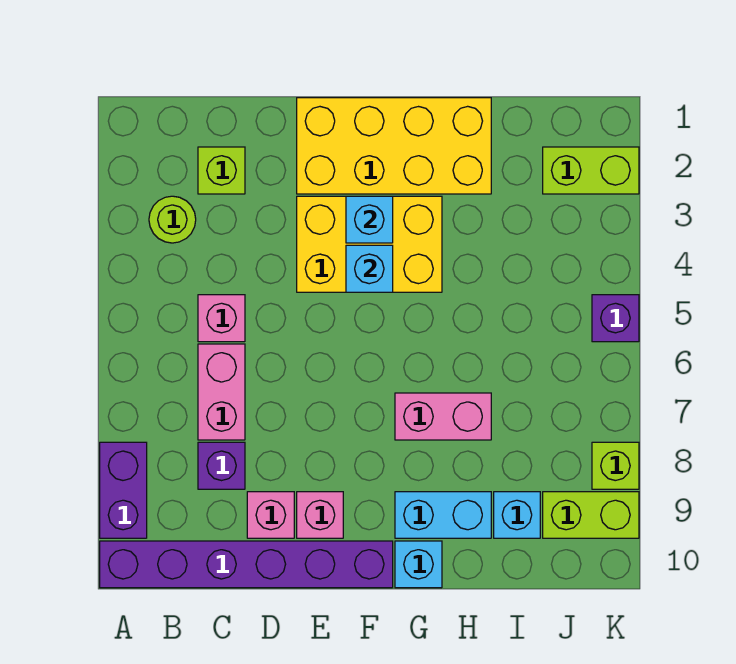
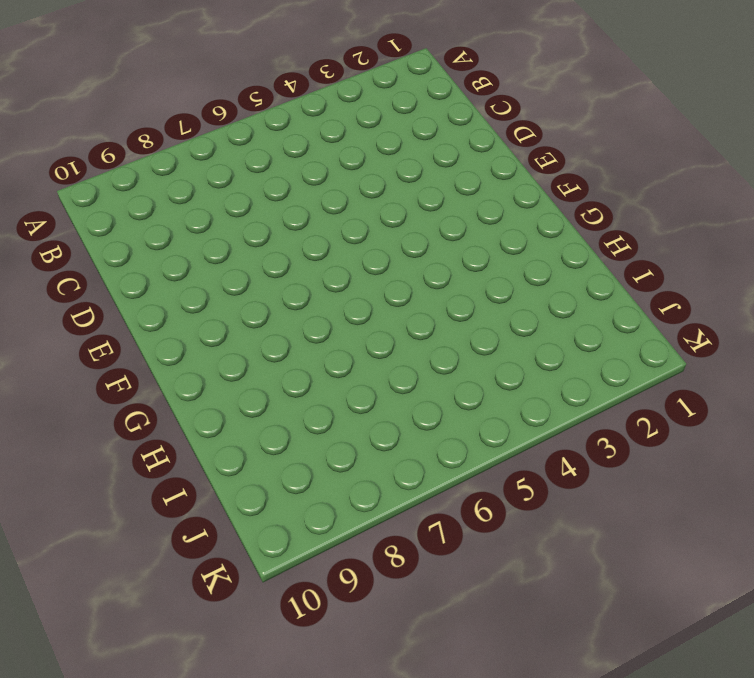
none -> purple 1x2 brick [100,442,147,538]
none -> purple 1x6 brick [100,541,393,588]
none -> lime 1x1 round brick [149,196,196,243]

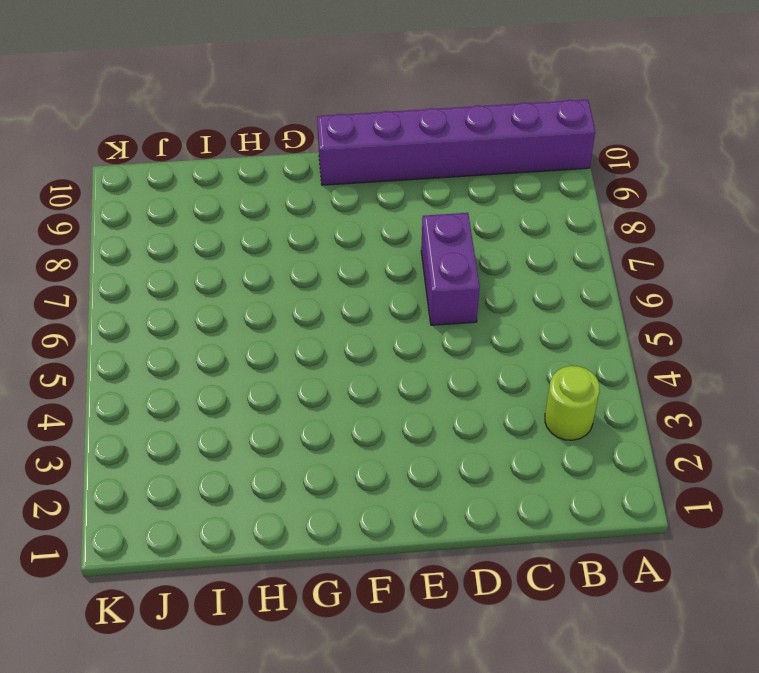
purple 1x2 brick [421,213,480,325] -> purple 1x2 brick moved to [100,442,147,538]
none -> lime 1x1 brick [198,147,245,194]
none -> pink 1x1 brick [198,295,245,342]
none -> pink 1x2 brick [198,344,245,440]

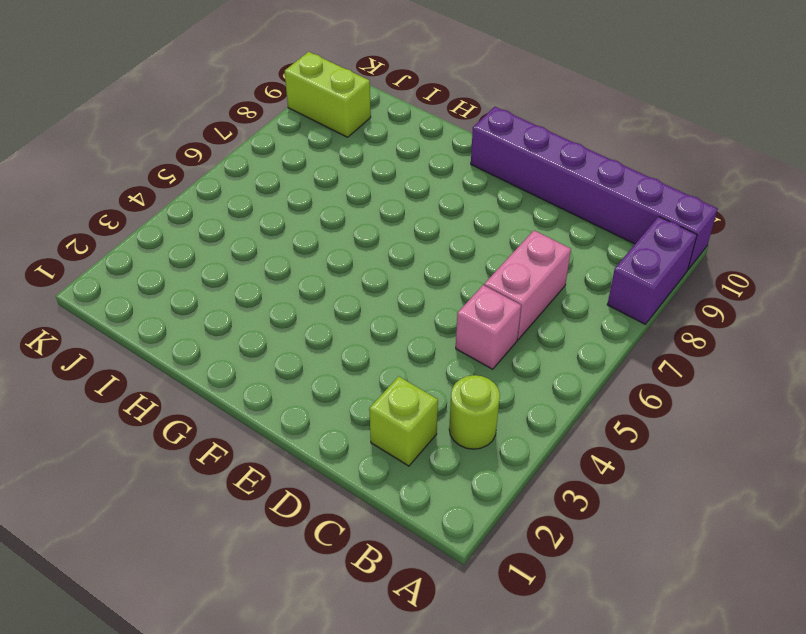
none -> purple 1x1 brick [198,442,245,489]
none -> pink 1x1 brick [247,492,294,538]
none -> yellow 2x4 brick [297,98,491,194]

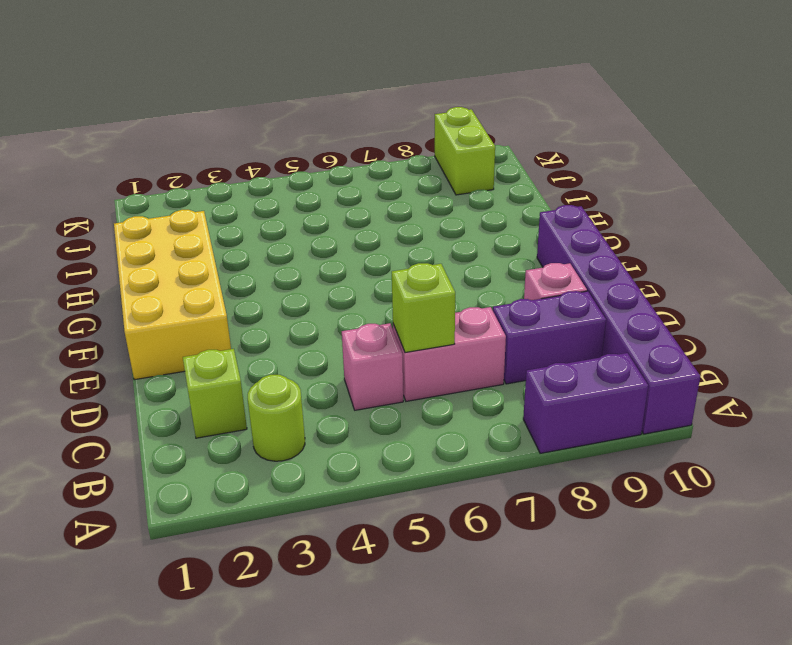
lime 1x1 brick [392,263,455,353] -> lime 1x1 brick moved to [592,442,639,489]
purple 1x2 brick [493,291,606,384] -> purple 1x1 brick [198,442,245,489]
none -> yellow 2x3 brick [297,196,442,292]
none -> pink 1x1 brick [297,492,343,538]
none -> pink 1x2 brick [395,393,491,440]

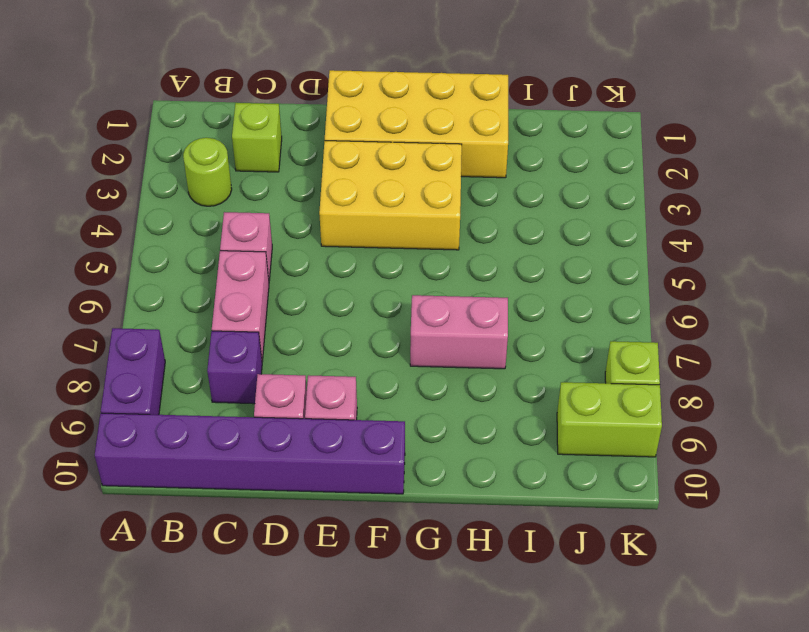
none -> cyan 1x2 brick [395,492,491,538]
none -> cyan 1x1 brick [395,541,442,588]
none -> cyan 1x1 brick [494,492,540,538]

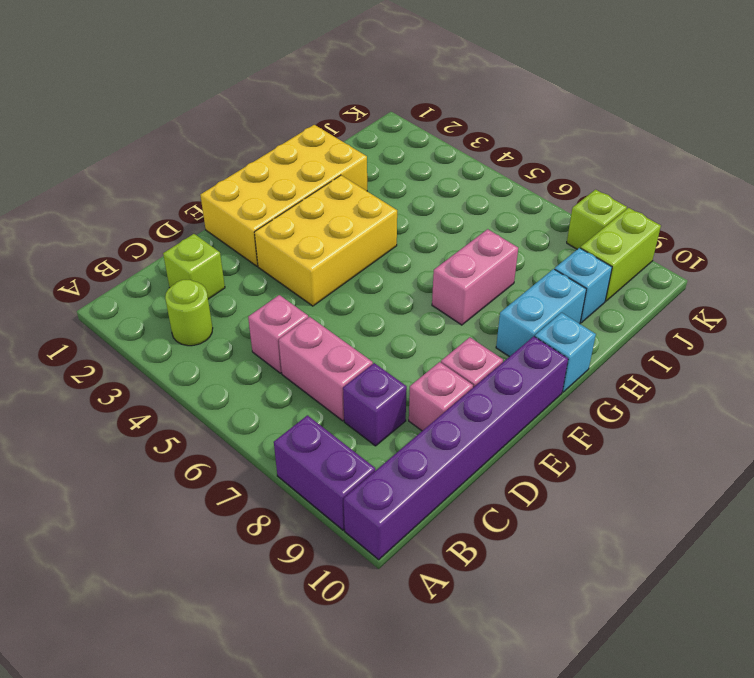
none -> lime 1x2 brick [543,147,639,194]
none -> purple 1x1 brick [592,295,639,342]
none -> cyan 1x1 brick [346,196,393,243]

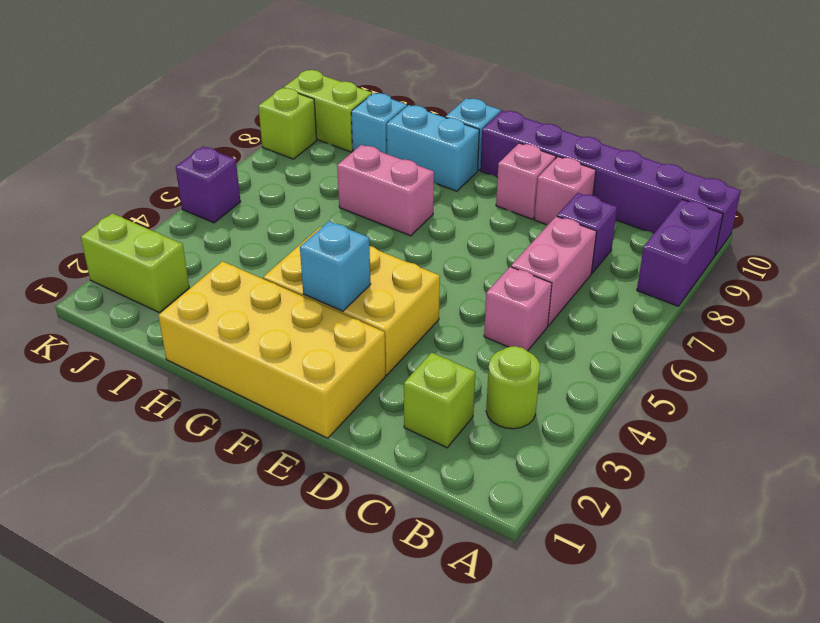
none -> cyan 1x1 brick [346,245,393,292]

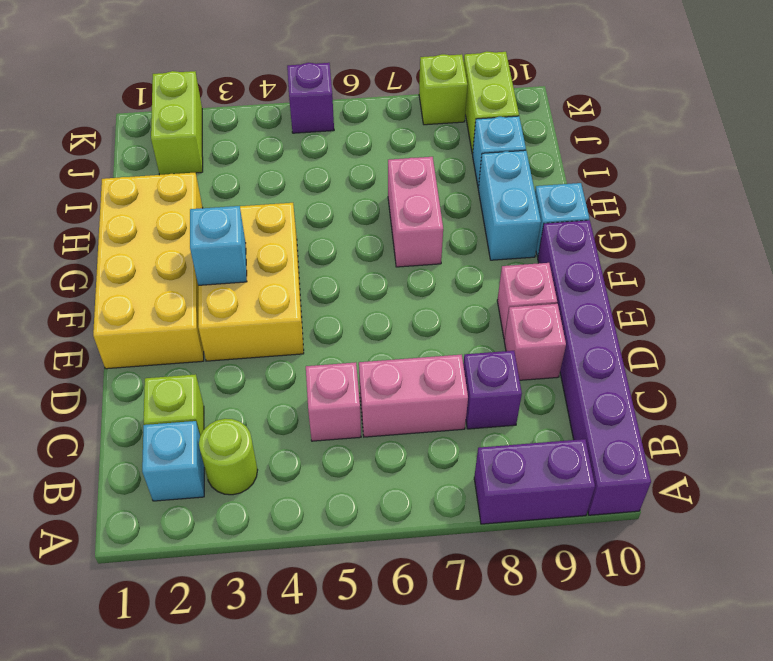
cyan 1x1 brick [142,421,204,501] -> cyan 1x1 brick moved to [346,245,393,292]

